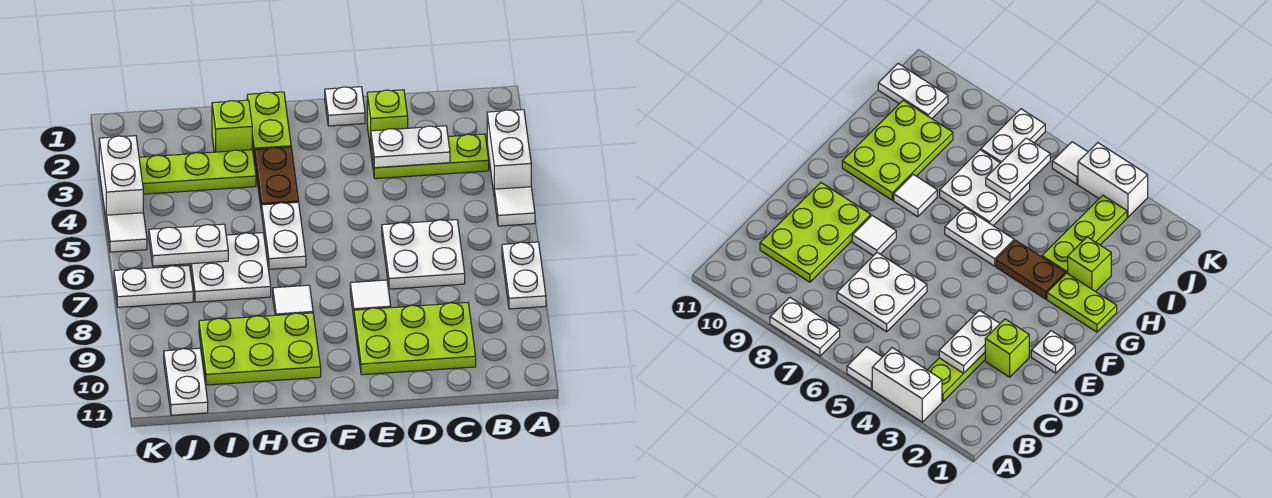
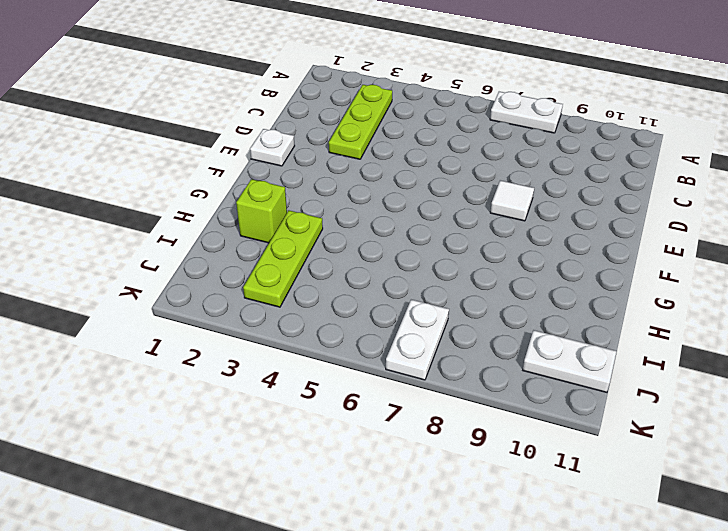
none -> white 1x2 brick [487,110,531,198]
none -> white 1x1 tile [495,187,535,226]
none -> white 2x2 plate [382,220,465,289]

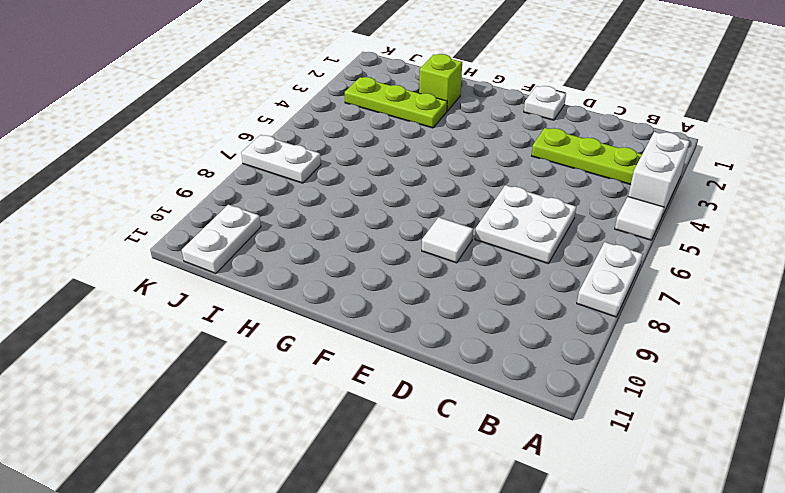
none -> lime 2x3 plate [354,303,476,375]
none -> lime 1x1 brick [367,90,408,149]
none -> lime 1x2 plate [247,92,291,153]

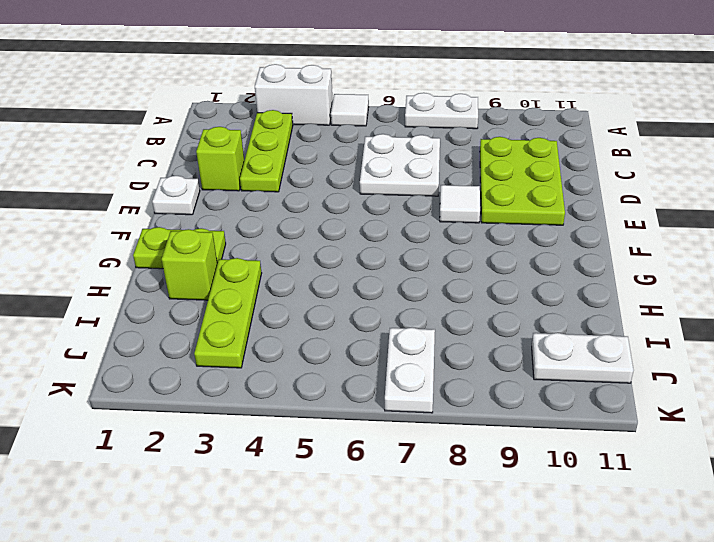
none -> brown 1x2 plate [254,147,299,213]
none -> white 1x2 plate [262,202,306,269]
none -> white 1x1 tile [273,285,313,315]

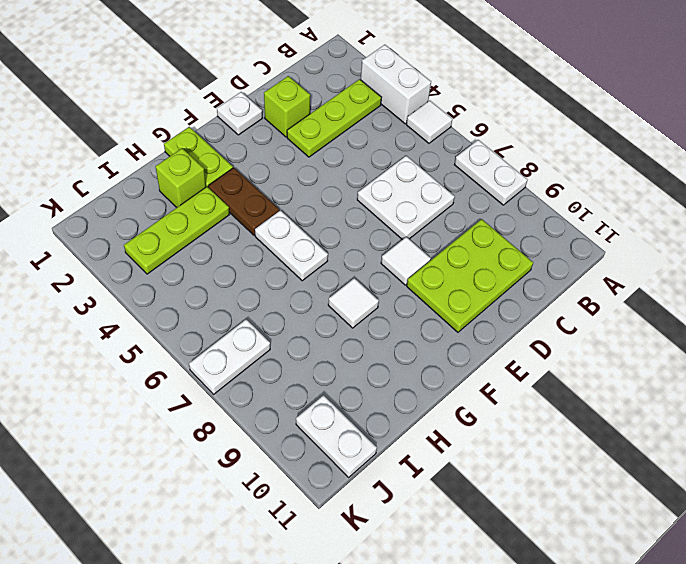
none -> lime 2x3 plate [199,313,321,385]
none -> white 2x2 plate [190,233,271,302]
none -> white 1x2 brick [99,136,143,224]

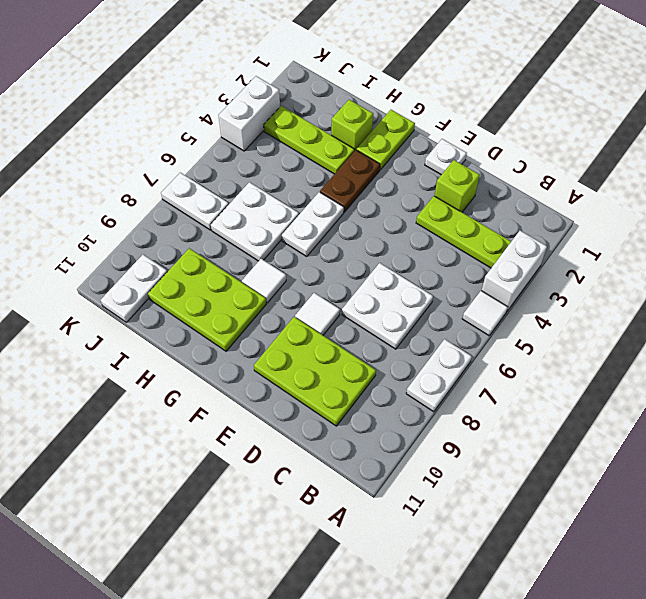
none -> white 1x1 tile [107,213,147,252]
none -> white 1x2 plate [371,126,450,168]
none -> white 1x2 plate [149,224,228,266]

